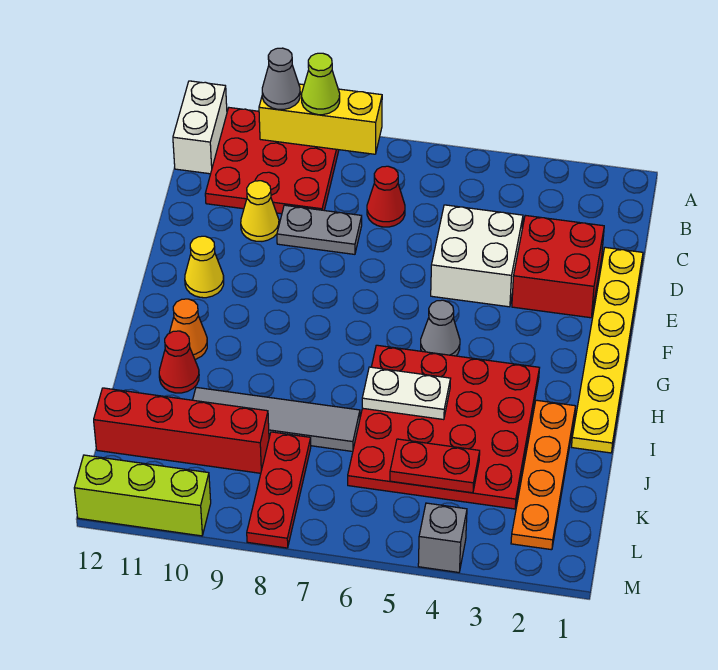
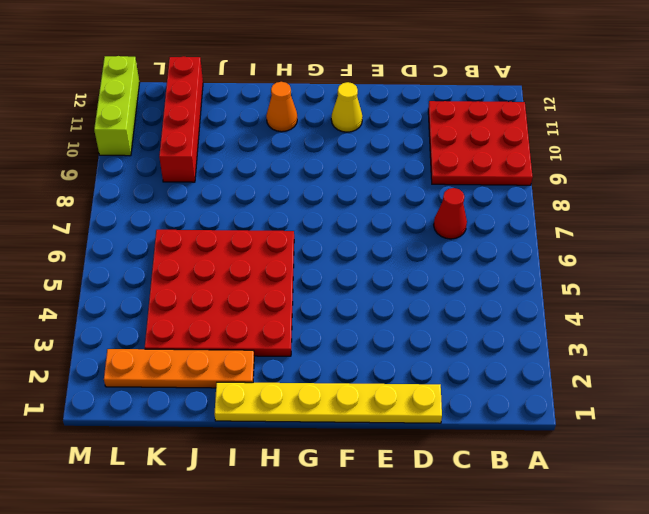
none -> white 1x2 brick [173,81,227,174]
none -> red 2x2 brick [512,215,604,318]
none -> white 2x2 brick [431,205,523,307]

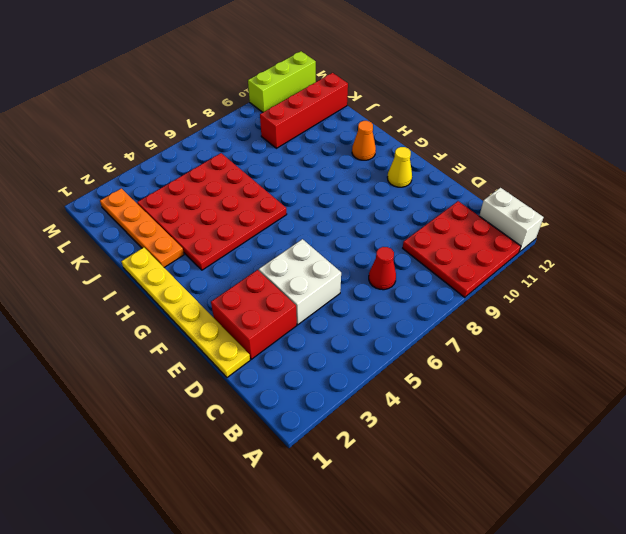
none -> grey 1x2 plate [277,205,362,254]
none -> yellow 1x1 cone [241,181,279,241]
none -> grey 1x1 cone [421,300,460,356]

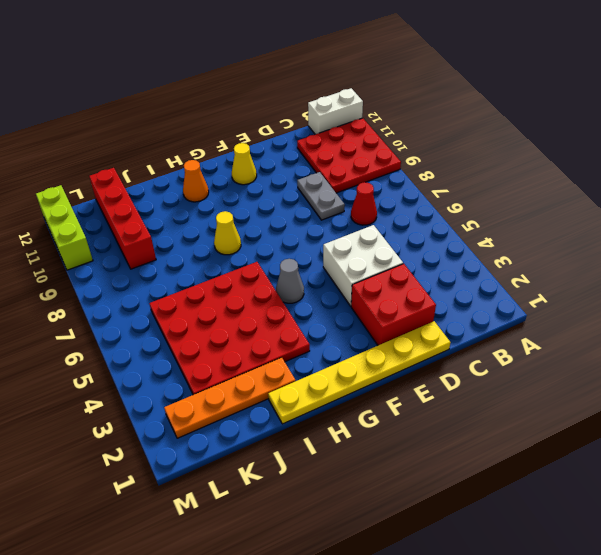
yellow 1x1 cone [214,211,241,255] -> yellow 1x1 cone moved to [241,181,279,241]
none -> red 1x1 cone [159,331,199,393]
none -> grey 1x4 tile [193,387,360,452]
none -> red 1x3 plate [247,432,311,548]

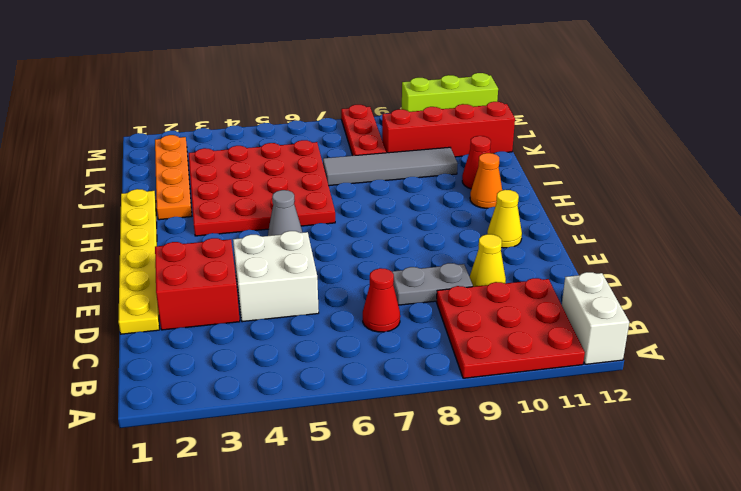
none -> grey 1x1 brick [418,503,467,572]
none -> yellow 1x3 brick [259,84,382,154]
none -> white 1x2 plate [362,367,451,420]

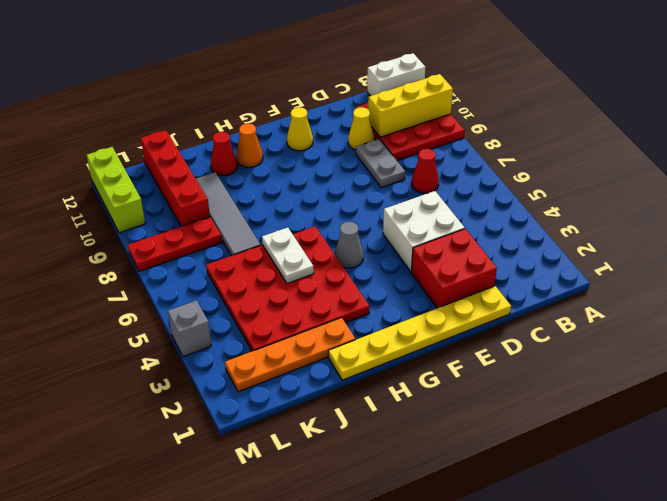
yellow 1x3 brick [368,74,453,137] -> yellow 1x3 brick turned to [259,84,382,154]
none -> red 1x2 plate [390,439,480,493]
none -> lime 1x1 cone [302,53,340,115]
none -> grey 1x1 cone [262,48,300,109]

